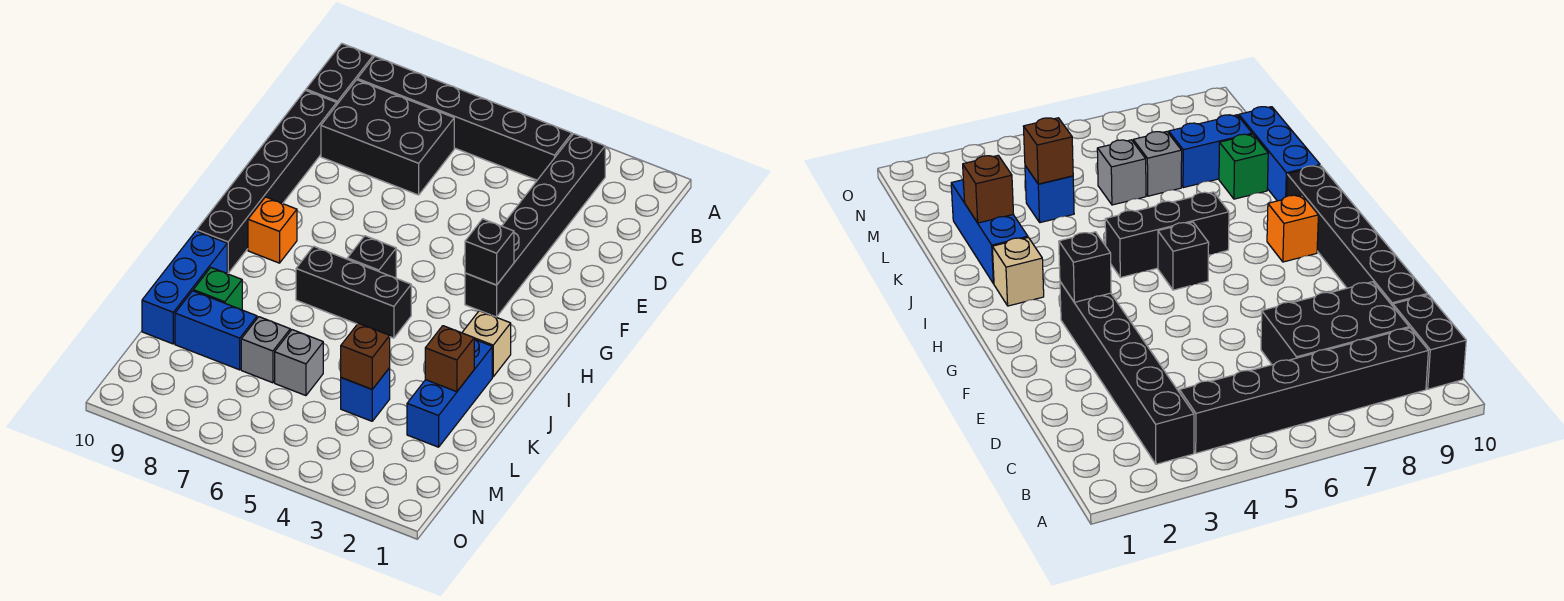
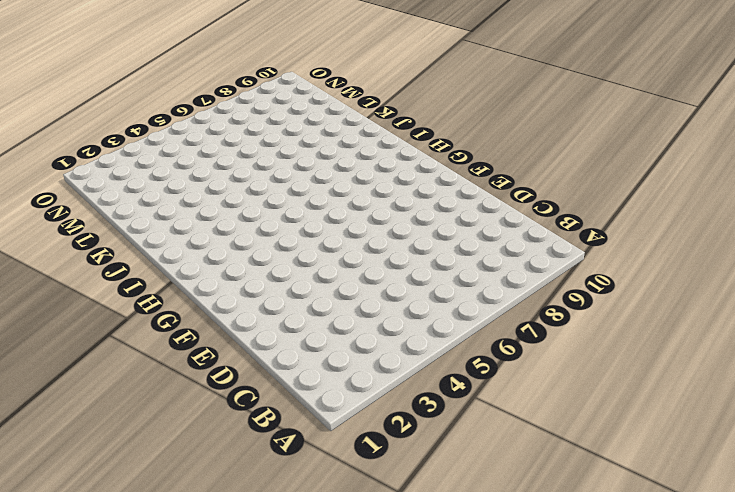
none -> black 1x6 brick [465,134,605,317]
none -> black 1x6 brick [357,56,572,180]
none -> black 1x2 brick [306,43,373,104]

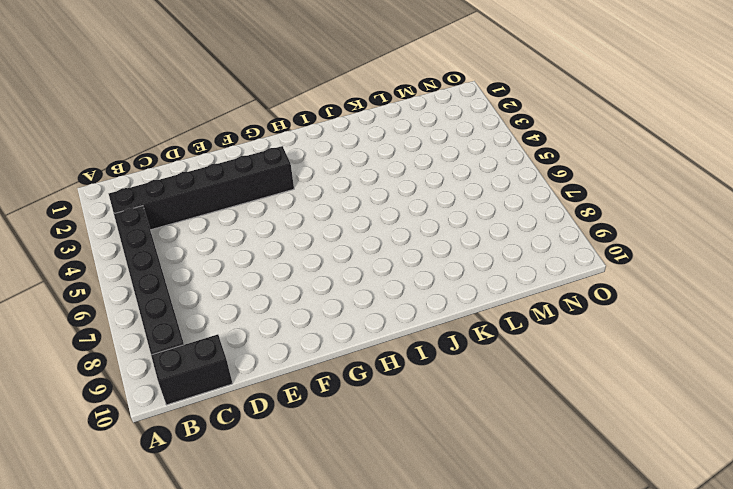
none -> black 2x3 brick [321,80,454,195]
none -> black 1x6 brick [197,90,337,274]
none -> black 1x1 brick [347,236,396,278]

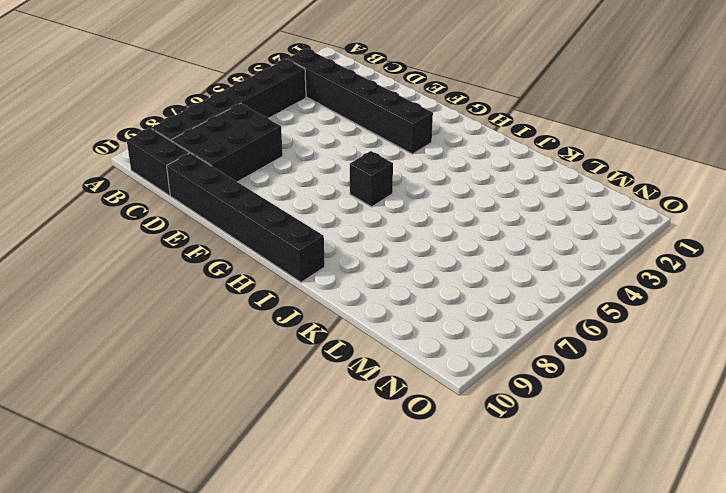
none -> orange 1x1 brick [248,197,297,263]
none -> tan 1x1 brick [462,311,511,377]
none -> black 1x3 brick [296,246,411,338]

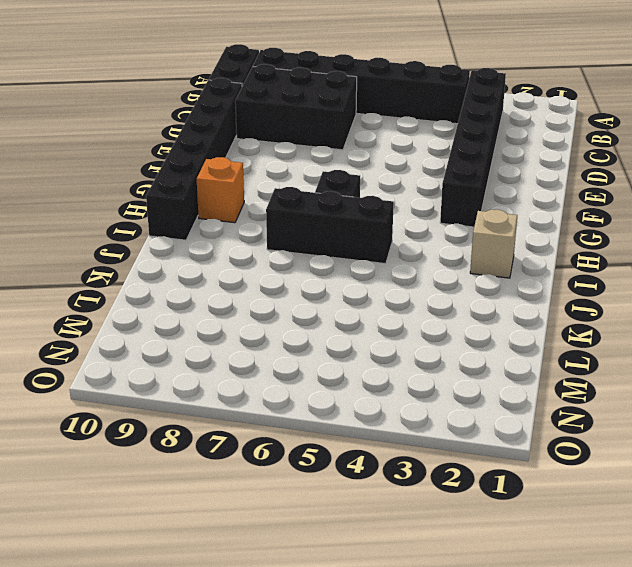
none -> blue 1x3 brick [407,339,492,447]
none -> blue 1x3 brick [142,231,227,344]
none -> green 1x1 brick [193,268,242,310]

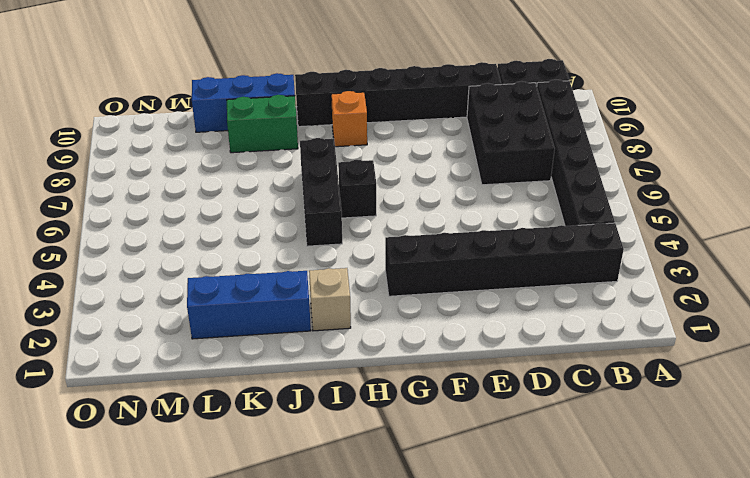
green 1x2 brick [227,95,298,153] -> green 1x1 brick [193,268,242,310]
none -> blue 1x1 brick [341,368,390,421]
none -> grey 1x1 brick [275,330,323,396]
none -> grey 1x1 brick [241,317,290,383]

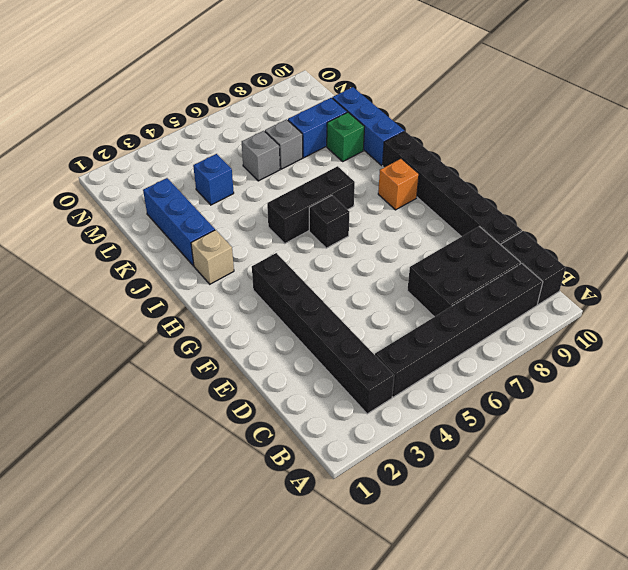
none -> black 1x1 brick [465,219,514,285]
none -> brown 1x1 brick [425,326,474,392]
none -> brown 1x1 brick [341,323,390,389]

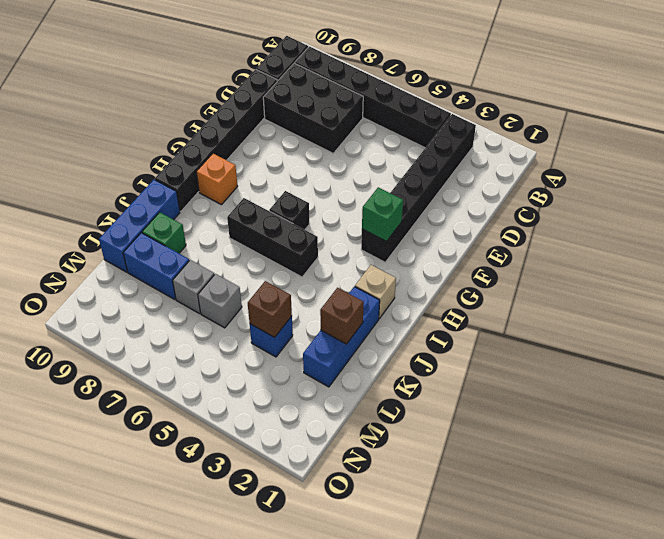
green 1x1 brick [362,187,403,242] -> black 1x1 brick [465,219,514,285]

